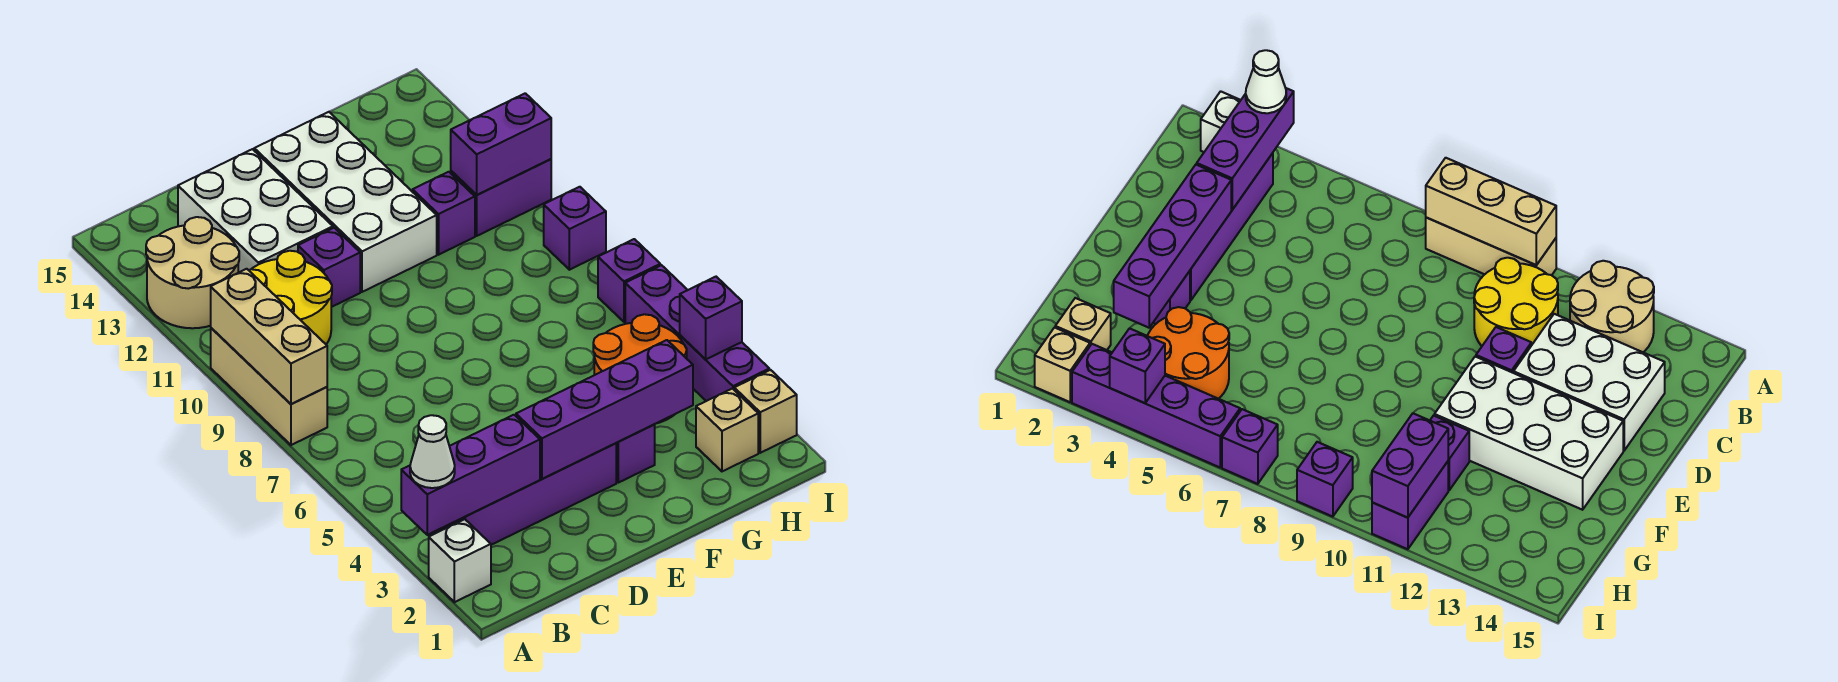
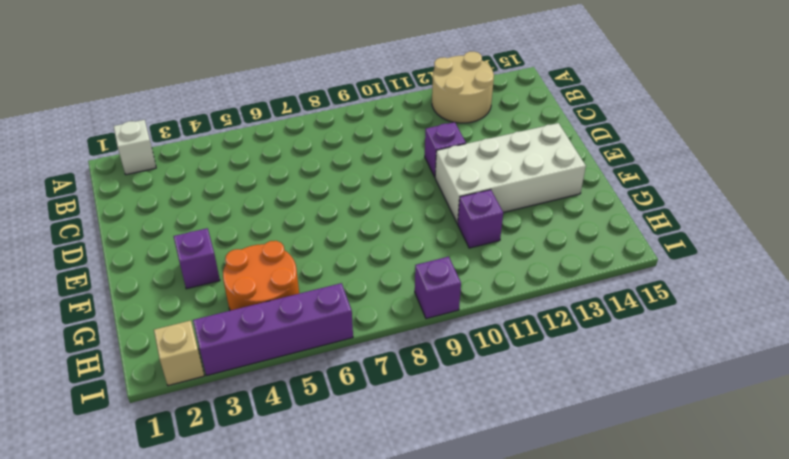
none -> tan 1x3 brick [211,328,327,445]
none -> purple 1x4 brick [440,443,616,545]
none -> yellow 2x2 round brick [249,251,332,344]

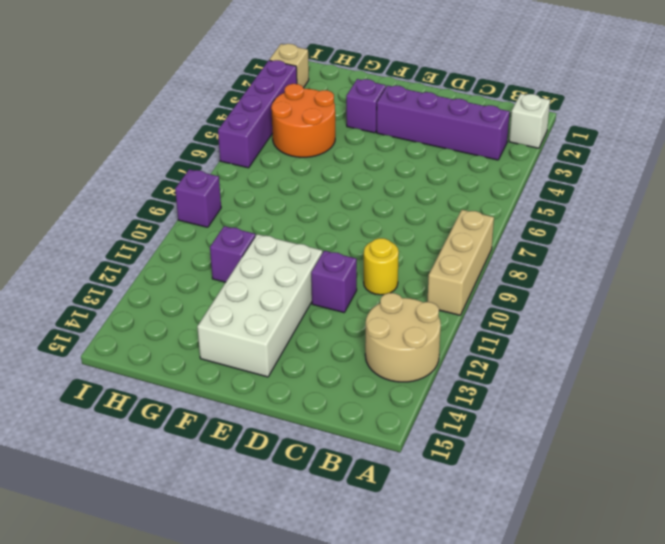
yellow 1x1 round brick [364,238,399,295] -> yellow 2x2 round brick [249,251,332,344]
none -> white 2x3 brick [178,149,333,273]
none -> tan 1x1 brick [696,389,758,471]
none -> purple 1x2 brick [451,159,551,236]

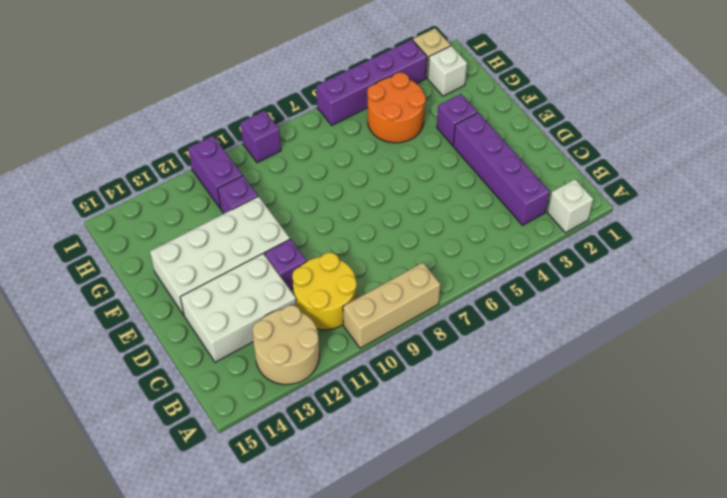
white 1x1 brick [428,46,467,96] -> tan 1x1 brick [696,389,758,471]
none -> purple 1x1 brick [598,239,660,322]
none -> purple 1x3 brick [401,415,540,535]
none -> tan 1x3 brick [211,269,327,404]

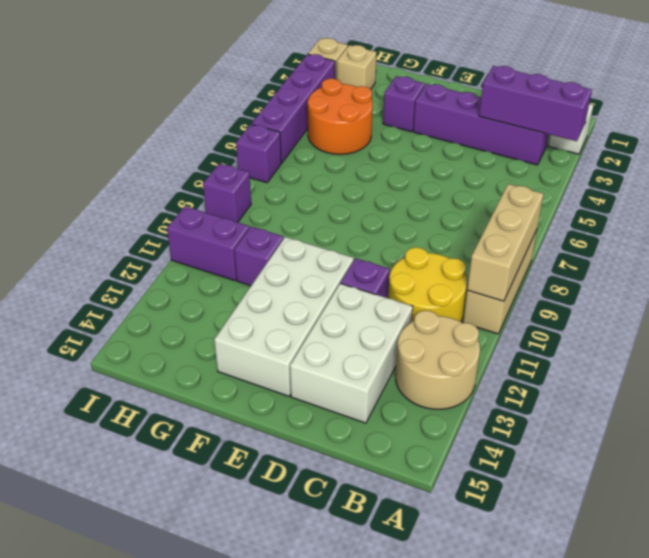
none -> purple 1x4 brick [516,340,693,479]
none -> purple 1x2 brick [451,93,551,195]
none -> purple 1x1 brick [680,277,742,359]

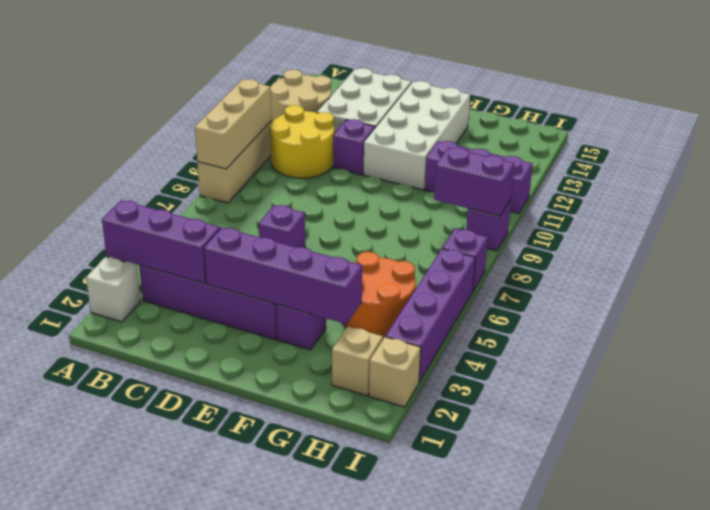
purple 1x1 brick [259,205,305,248] -> purple 1x1 brick moved to [680,277,742,359]
purple 1x2 brick [434,147,514,216] -> purple 1x2 brick moved to [451,93,551,195]
none -> white 1x1 cone [410,415,455,488]

